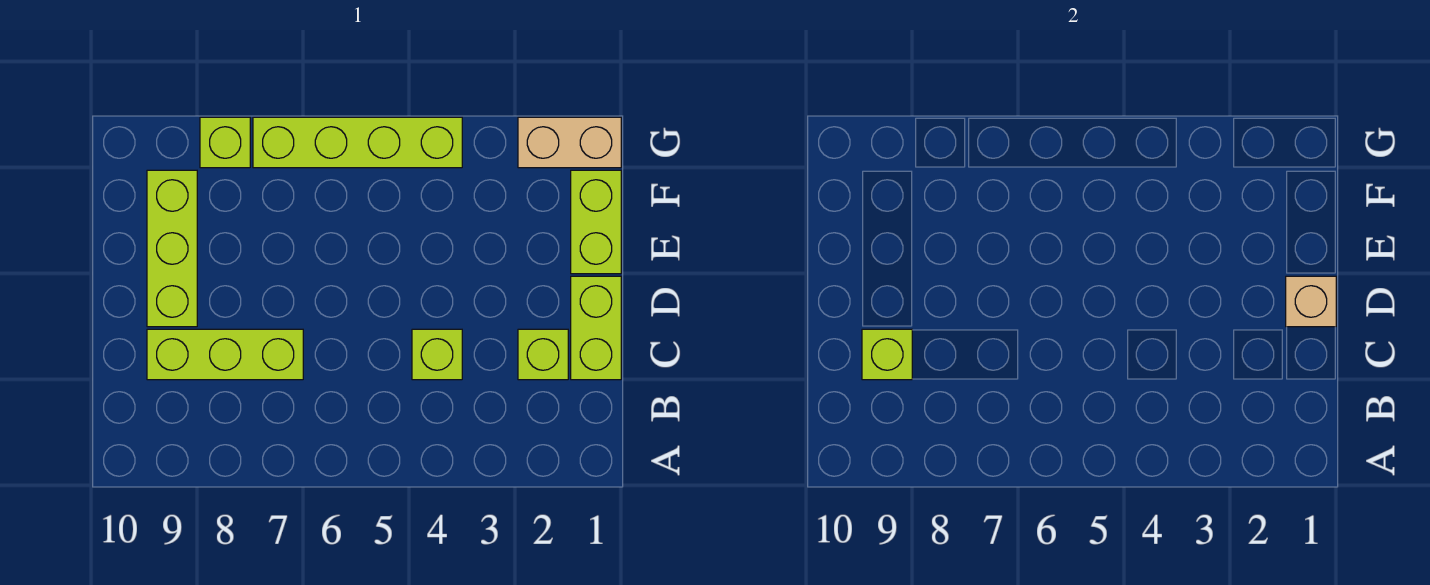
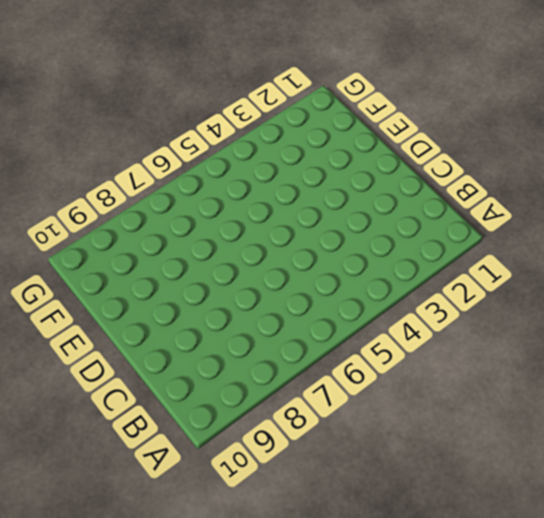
none -> lime 1x2 brick [571,276,621,380]
none -> lime 1x1 brick [518,329,568,380]

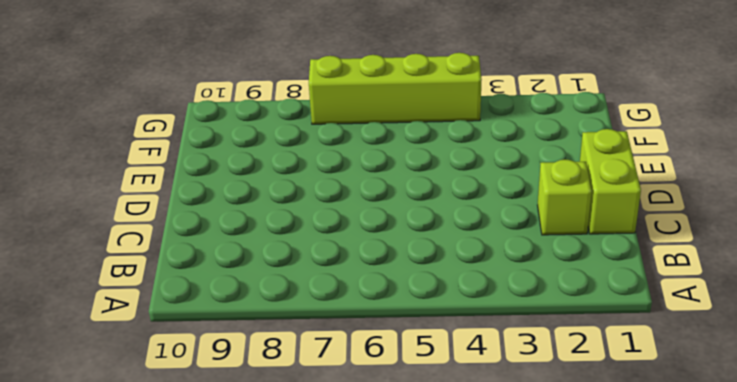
none -> lime 1x1 brick [412,329,462,380]
none -> lime 1x3 brick [147,329,303,380]

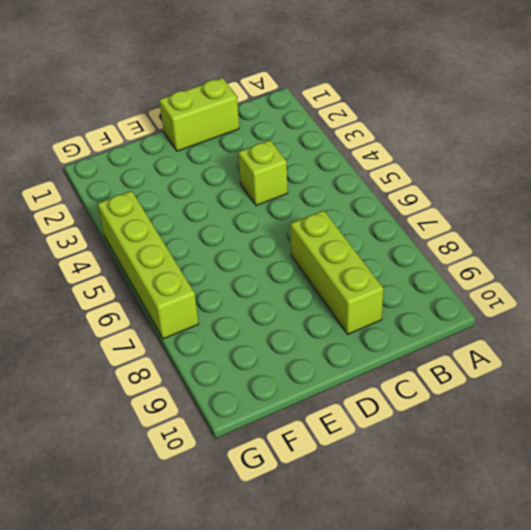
none -> lime 1x1 brick [518,329,568,380]
none -> lime 1x3 brick [147,170,197,327]

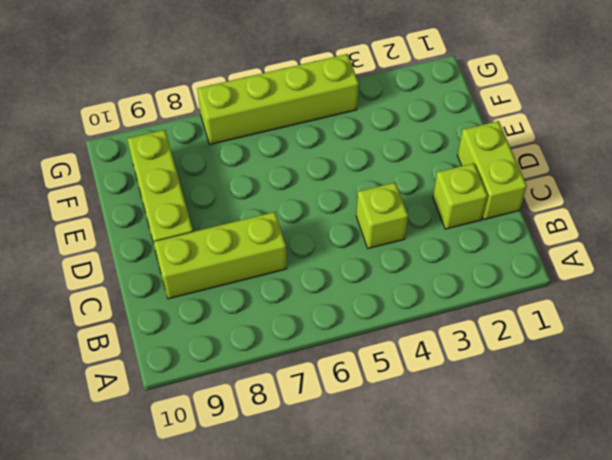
none -> lime 1x2 brick [571,170,621,274]
none -> tan 1x2 brick [518,117,621,168]

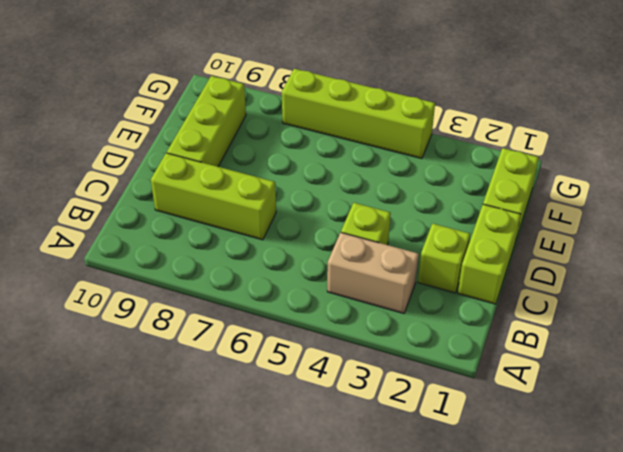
tan 1x2 brick [327,233,419,313] -> tan 1x2 brick moved to [518,117,621,168]
none -> lime 1x1 brick [200,117,250,168]
none -> lime 1x1 brick [862,329,912,380]

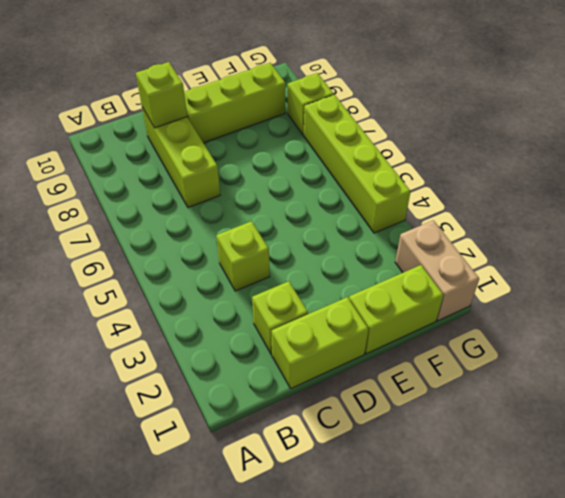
none -> tan 1x1 brick [1286,276,1336,327]

